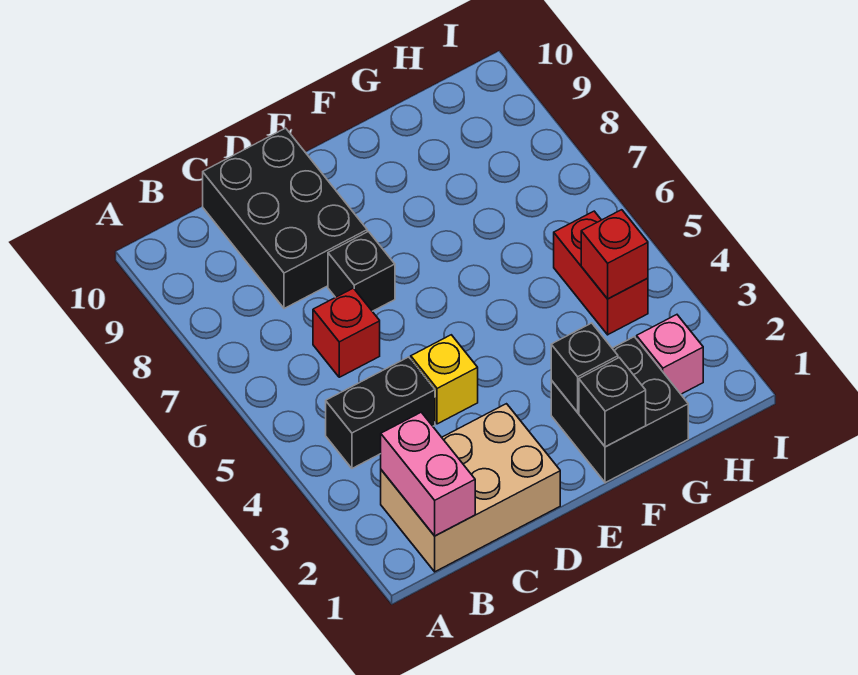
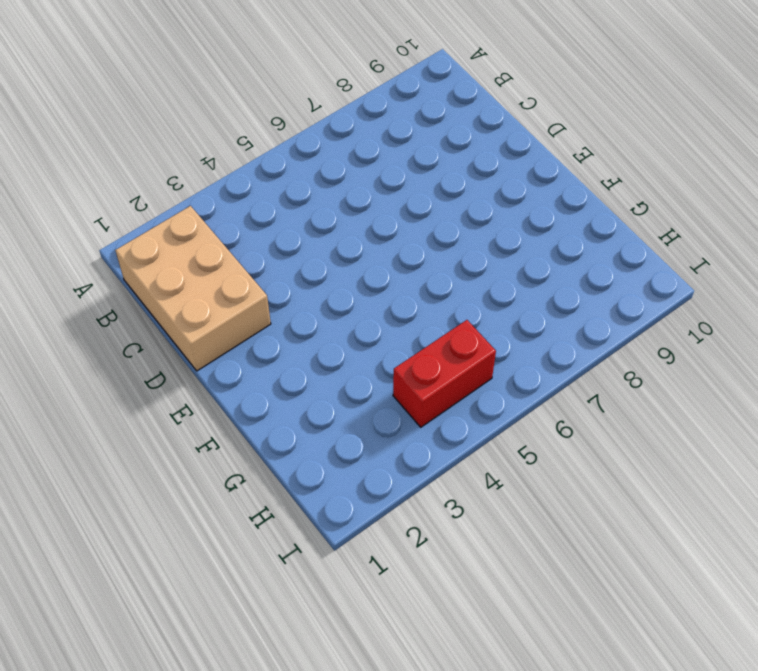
none -> black 1x2 brick [326,357,435,468]
none -> red 1x1 brick [313,288,380,377]
none -> black 2x3 brick [203,128,367,309]

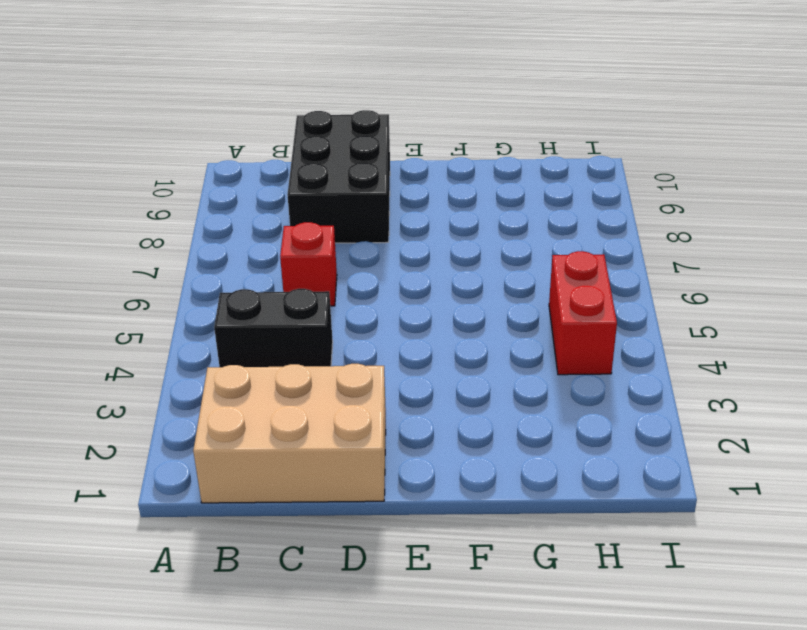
none -> yellow 1x1 brick [411,335,478,424]
none -> black 1x1 brick [328,232,395,311]
none -> black 2x2 brick [551,337,688,483]

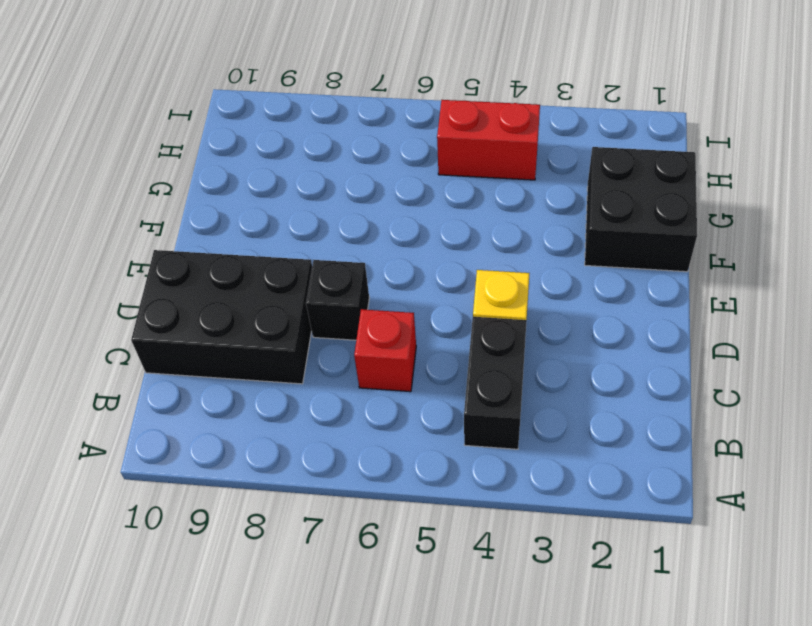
none -> tan 2x3 brick [381,404,560,572]
none -> pink 1x1 brick [637,315,703,394]
none -> pink 1x2 brick [381,412,475,536]

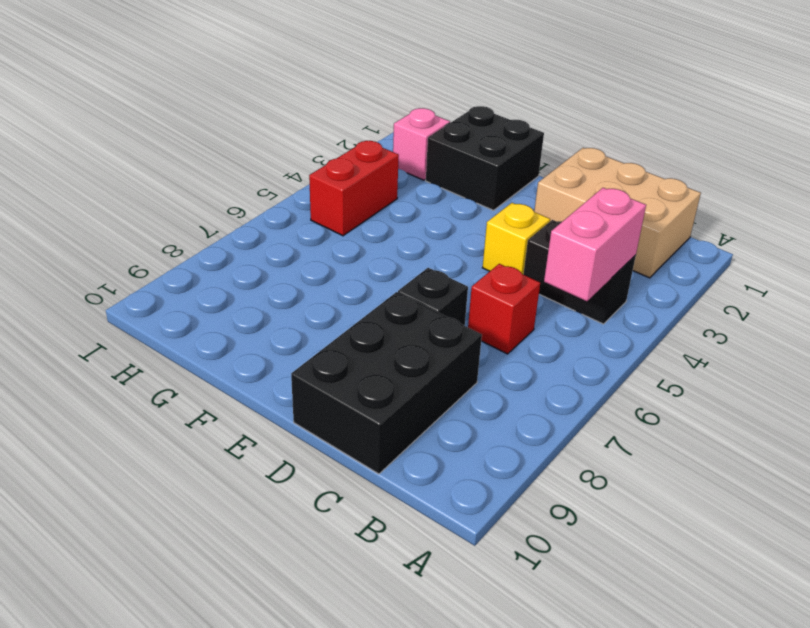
pink 1x2 brick [544,188,646,301] -> pink 1x2 brick moved to [381,412,475,536]
none -> black 1x1 brick [579,358,646,447]
none -> black 1x1 brick [551,323,618,412]
none -> red 1x1 brick [581,210,648,299]

